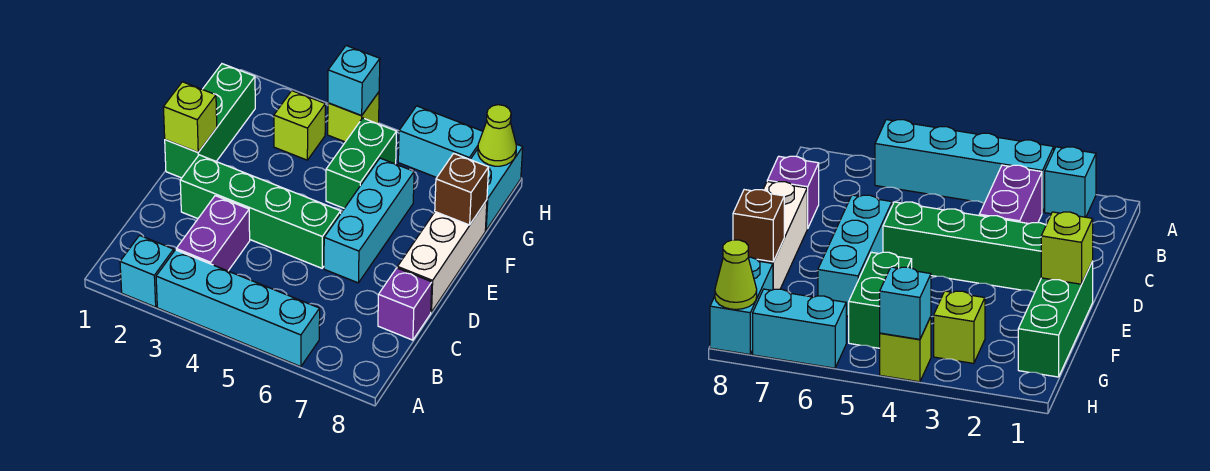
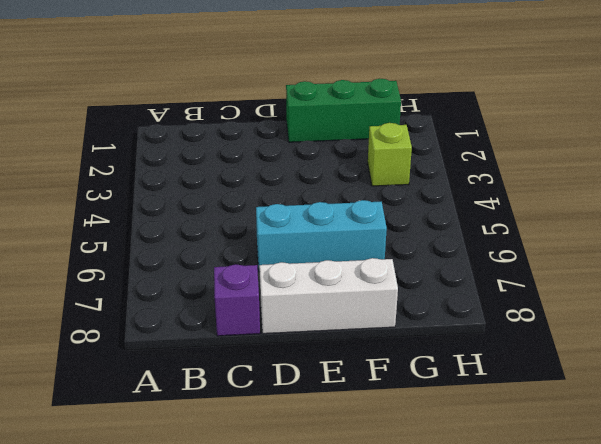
none -> cyan 1x1 brick [120,235,174,307]
none -> cyan 1x4 brick [156,250,320,367]
none -> purple 1x2 brick [176,196,250,271]

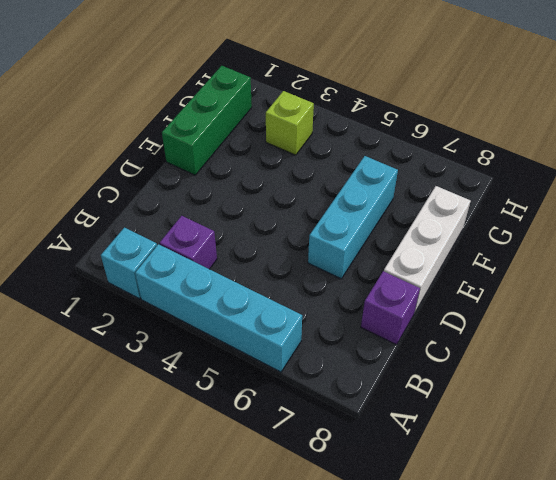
purple 1x1 brick [160,216,217,269] -> purple 1x2 brick [176,196,250,271]
none -> green 1x4 brick [180,155,341,268]
none -> green 1x2 brick [326,118,397,208]
none -> cyan 1x2 brick [470,144,523,230]

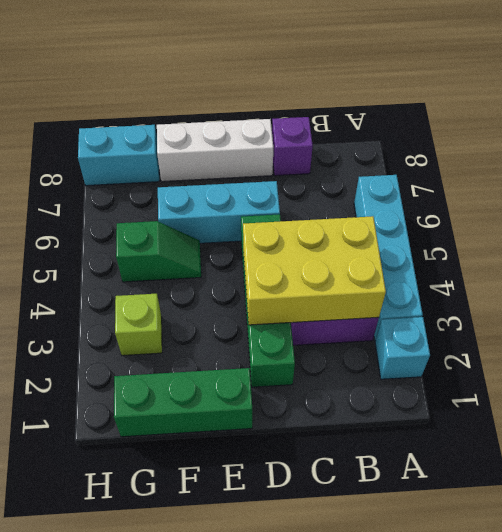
yellow 2x3 brick [243,216,386,325] -> none
green 1x2 slope [116,221,201,282] -> green 1x2 brick [326,118,397,208]
none -> lime 1x1 brick [328,92,379,142]
none -> cyan 1x2 brick [398,106,483,178]
none -> lime 1x1 brick [164,82,217,152]

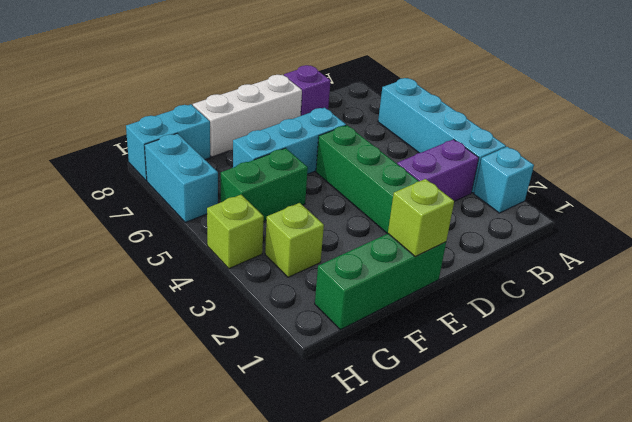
none -> brown 1x1 brick [435,153,489,225]
none -> cyan 1x1 brick [328,46,380,116]
none -> lime 1x1 cone [478,105,516,166]

